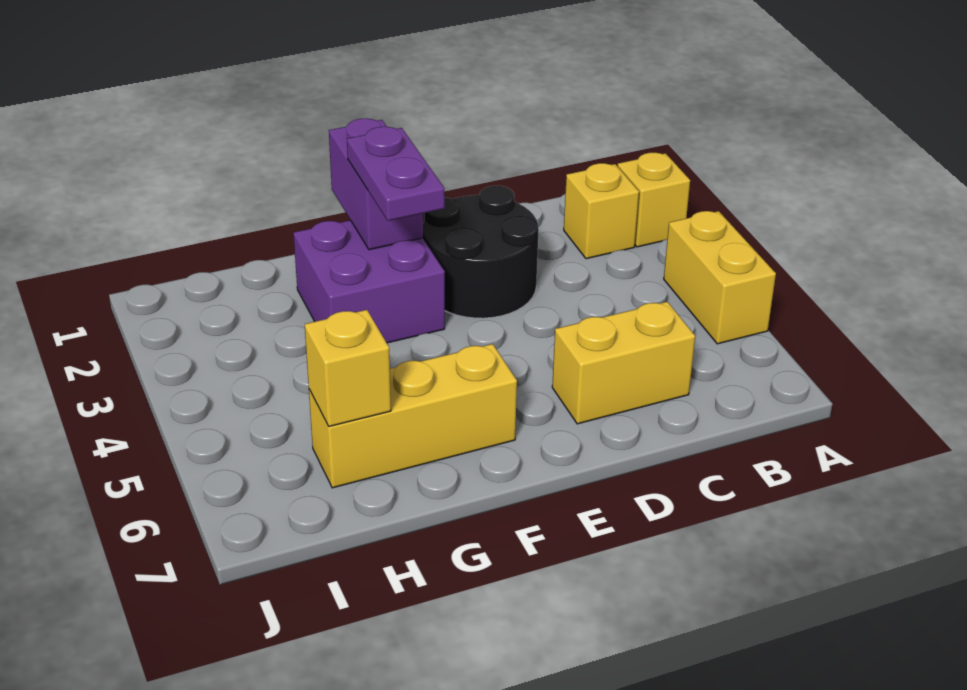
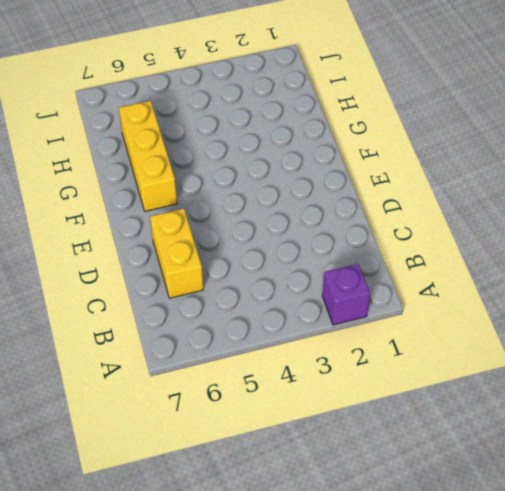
purple 1x1 brick [322,264,370,325] -> yellow 1x1 brick [618,153,690,247]
none -> yellow 1x2 brick [664,211,776,344]
none -> yellow 1x1 brick [564,163,639,259]

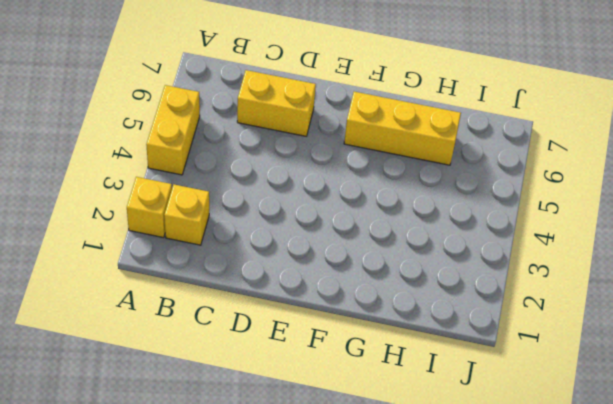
none -> black 2x2 round brick [423,186,539,318]
none -> purple 2x2 brick [294,220,445,343]

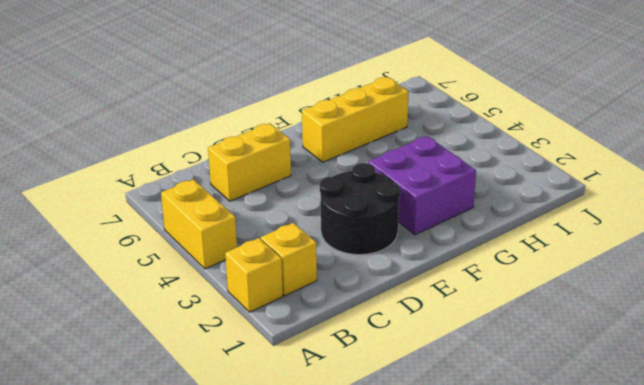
none -> purple 1x2 brick [329,118,423,250]
none -> yellow 1x1 brick [305,310,391,427]

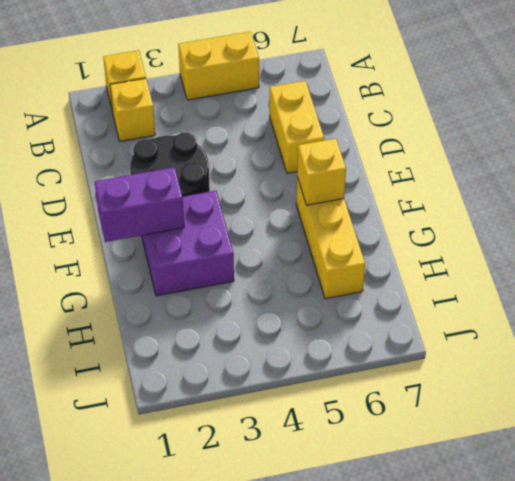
yellow 1x1 brick [297,139,346,205] -> yellow 1x1 brick moved to [305,310,391,427]
none -> purple 1x2 plate [347,127,445,221]

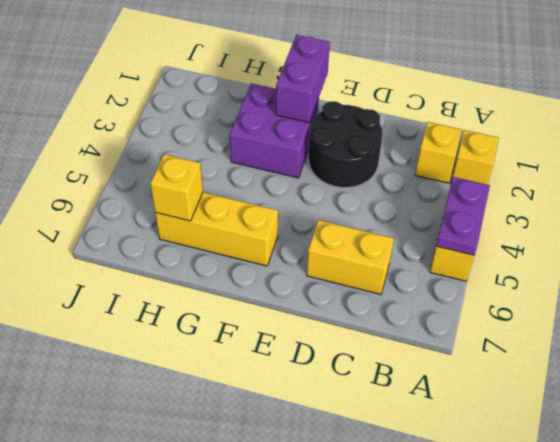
purple 1x2 plate [436,177,490,255] -> purple 1x2 plate moved to [347,127,445,221]

